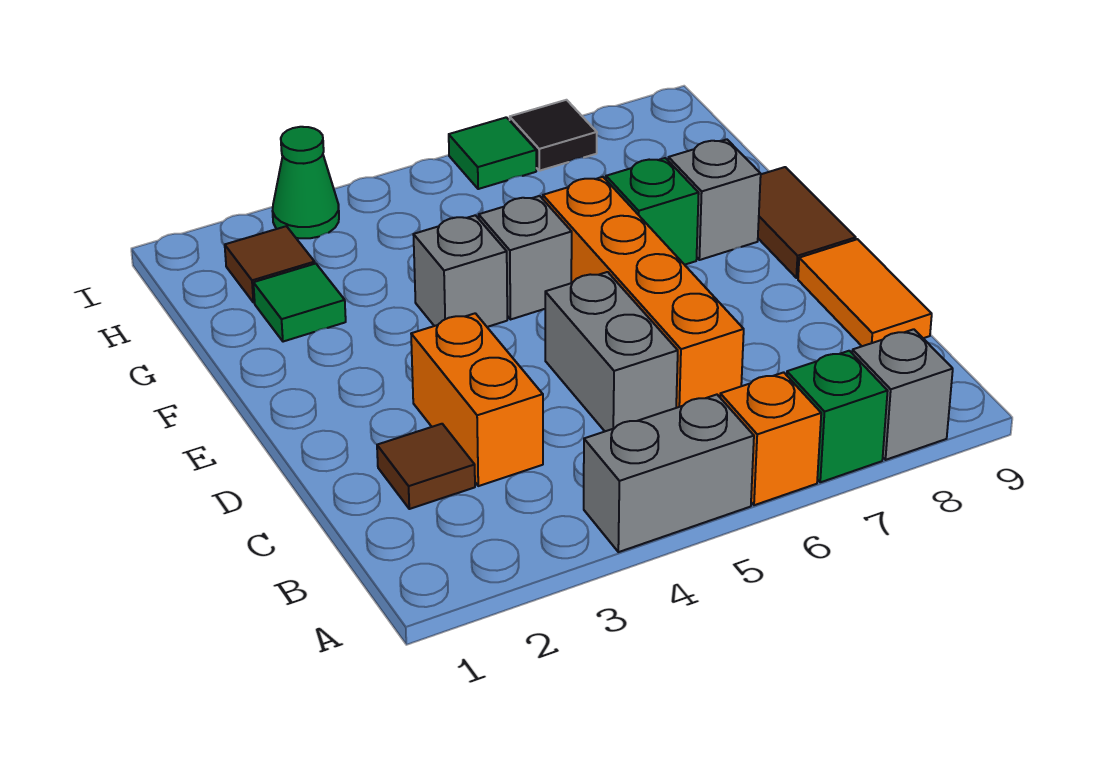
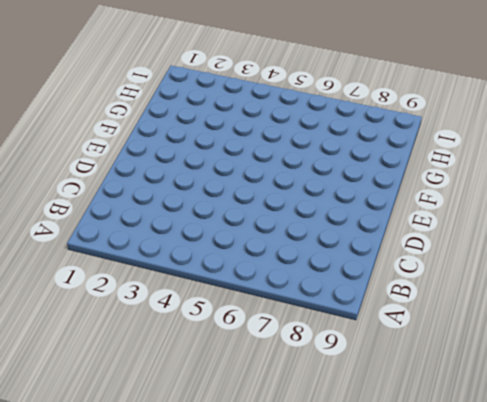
none -> grey 1x2 brick [584,395,754,552]
none -> orange 1x1 brick [720,372,821,505]
none -> green 1x1 brick [787,351,888,482]

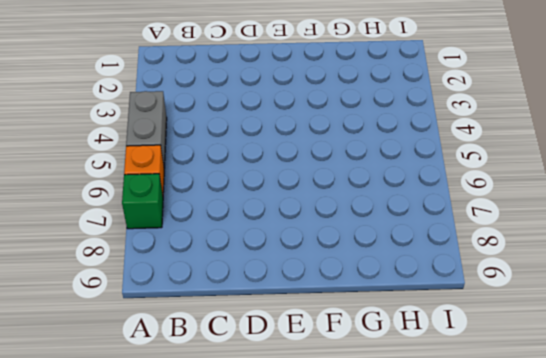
none -> grey 1x1 brick [852,329,953,460]
none -> brown 1x1 tile [377,424,475,509]
none -> orange 1x2 brick [411,313,543,486]

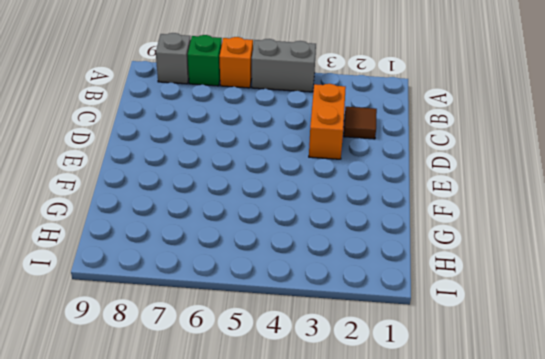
none -> grey 1x2 brick [545,272,678,431]
none -> orange 1x4 brick [543,177,744,408]
none -> orange 1x2 tile [798,239,932,346]

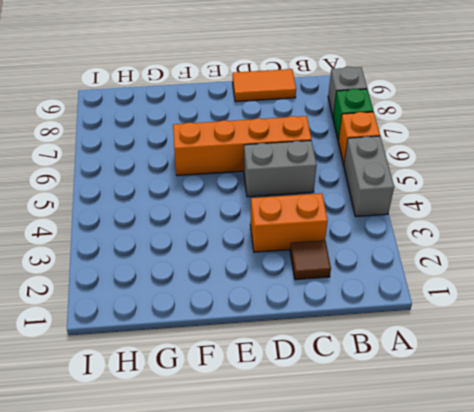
none -> brown 1x2 tile [758,167,856,278]
none -> grey 1x1 brick [413,215,507,327]
none -> grey 1x1 brick [479,196,572,320]

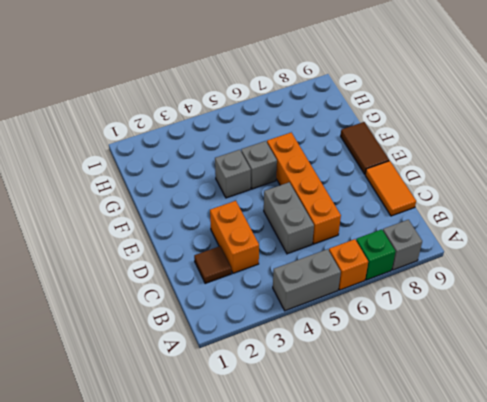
none -> green 1x1 brick [606,158,699,265]
none -> grey 1x1 brick [668,139,761,260]
none -> green 1x1 tile [253,264,346,342]

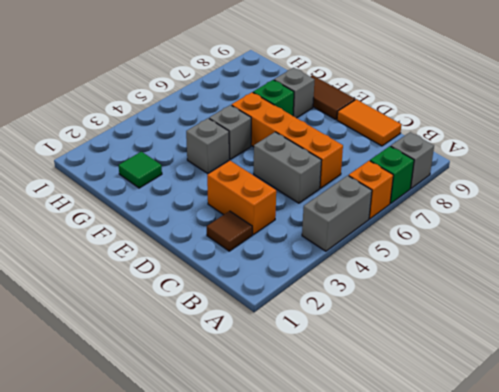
none -> brown 1x1 tile [225,226,315,303]
none -> green 1x1 cone [273,127,339,238]
none -> green 1x1 tile [449,117,536,189]

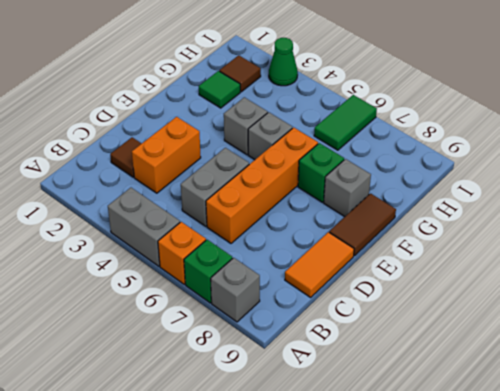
green 1x2 tile [314,95,377,150] -> green 1x1 tile [449,117,536,189]
none -> black 1x1 tile [510,100,597,171]

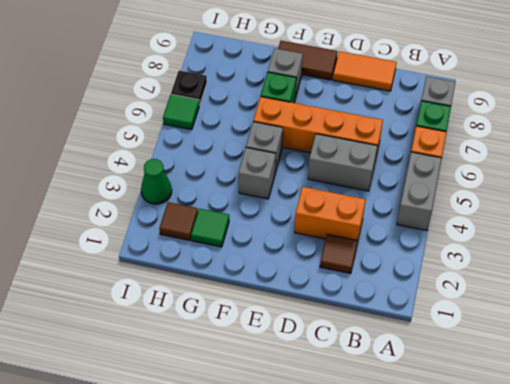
black 1x1 plate [171,71,207,105] -> black 1x1 tile [510,100,597,171]

